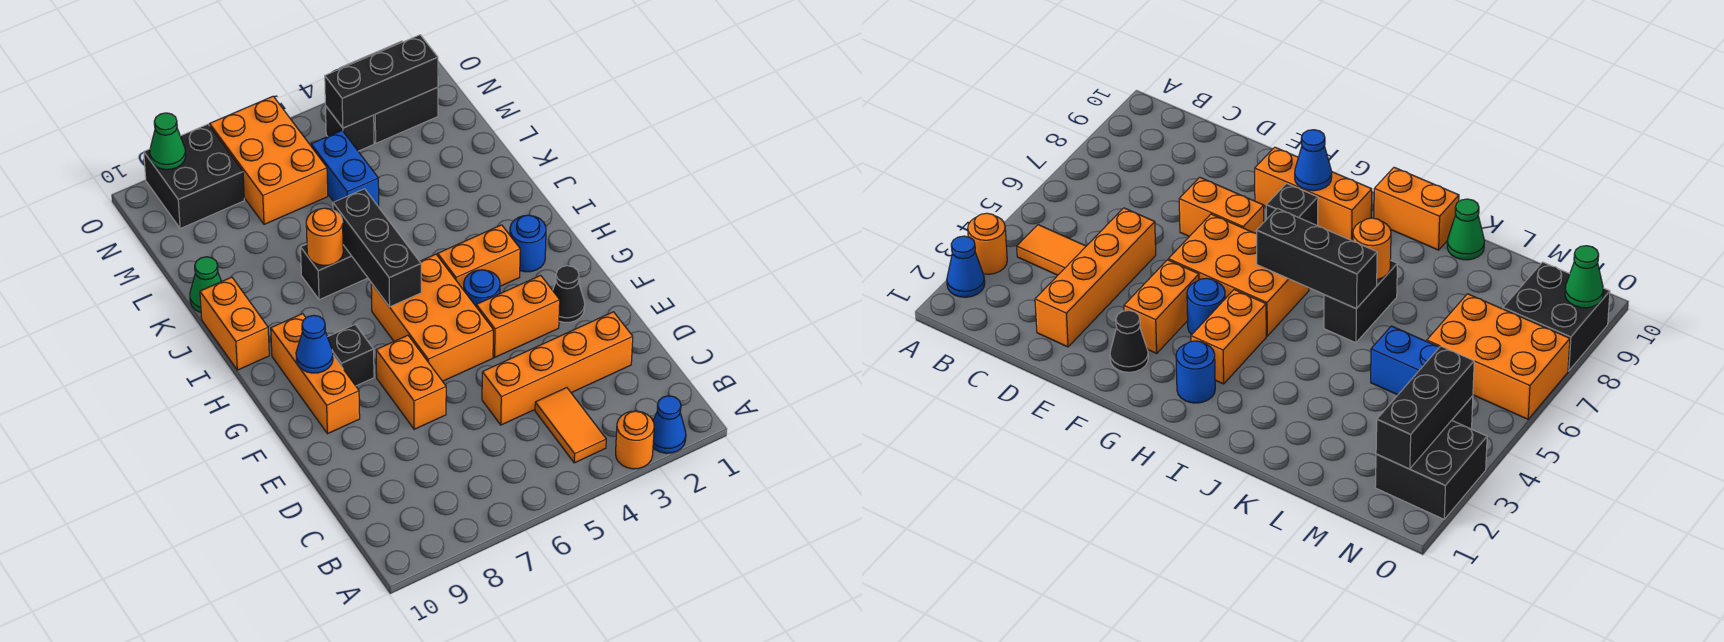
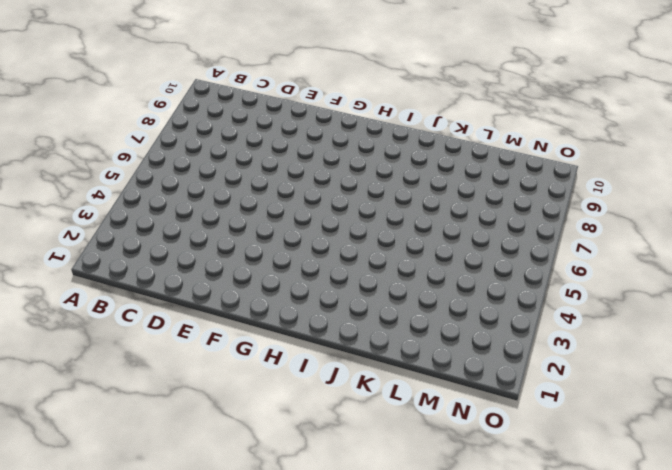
none -> blue 1x1 cone [653,396,686,453]
none -> orange 1x1 round brick [616,411,654,469]
none -> orange 1x2 tile [535,388,606,463]

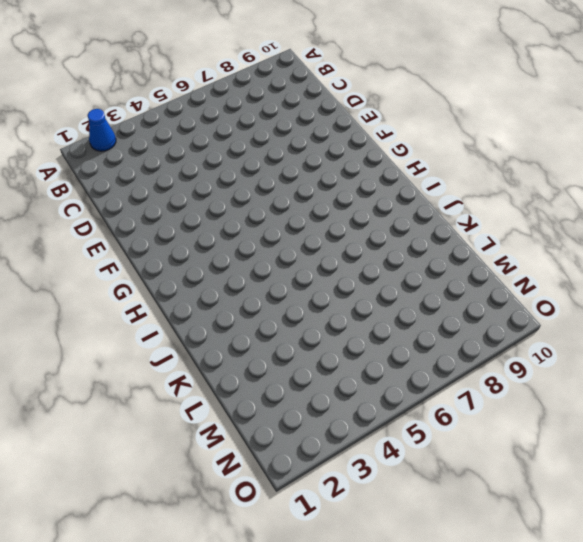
none -> orange 1x1 round brick [616,411,654,469]
none -> orange 1x2 tile [535,388,606,463]
none -> orange 1x4 brick [482,312,633,425]

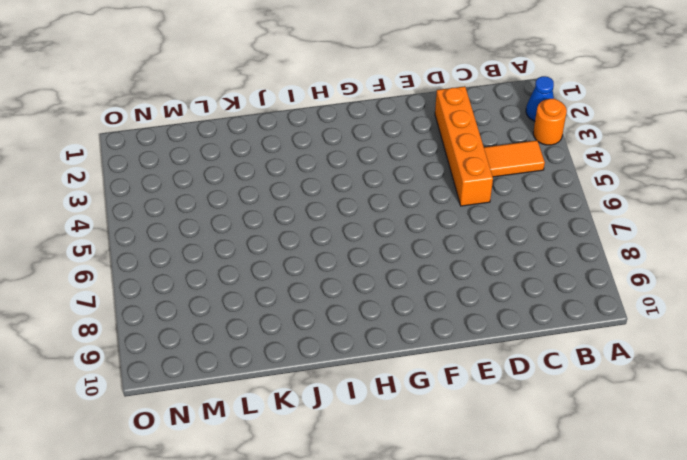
none -> orange 1x2 brick [376,335,446,429]
none -> black 1x1 cone [553,266,585,322]
none -> orange 1x2 brick [476,275,560,357]

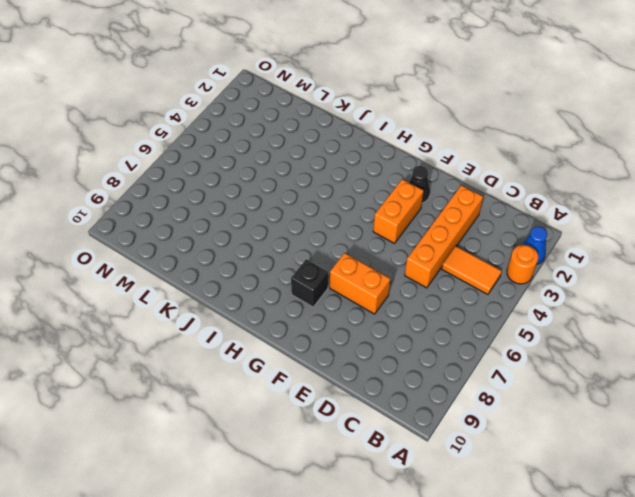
none -> orange 2x3 brick [371,254,493,381]
none -> orange 1x3 brick [271,314,360,434]
none -> blue 1x1 round brick [464,270,500,306]

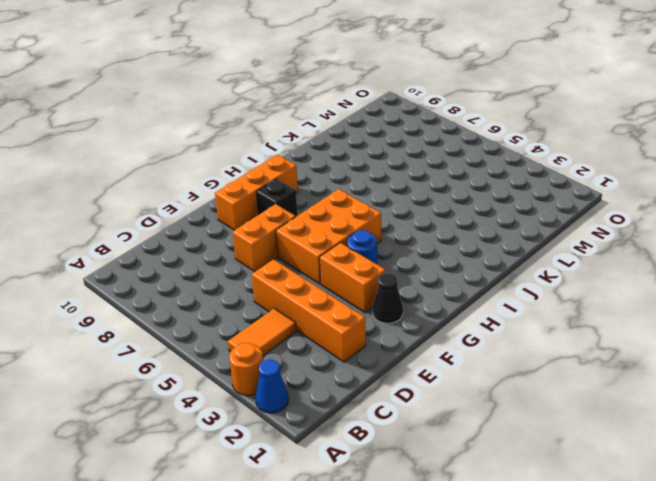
none -> blue 1x1 round brick [510,215,546,272]
none -> orange 1x2 brick [438,225,520,290]
none -> orange 1x2 brick [200,277,269,370]

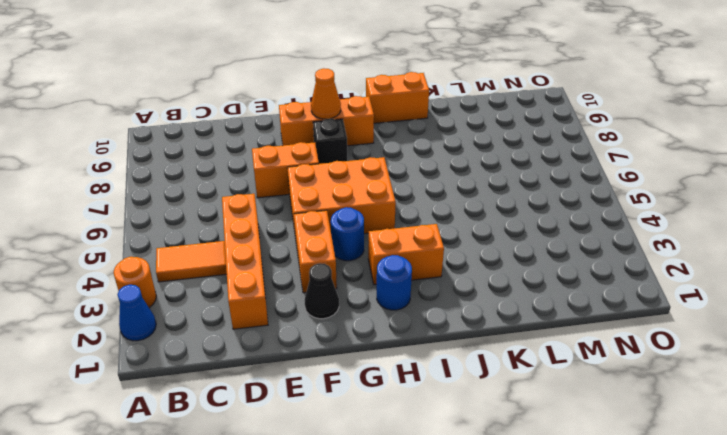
orange 1x1 cone [311,68,341,119] -> blue 1x1 cone [296,315,333,373]
orange 1x2 brick [368,224,444,284] -> orange 1x2 brick turned to [438,225,520,290]
none -> black 1x2 brick [301,244,368,300]
none -> green 1x1 cone [190,257,221,312]
none -> blue 1x2 brick [311,131,379,207]

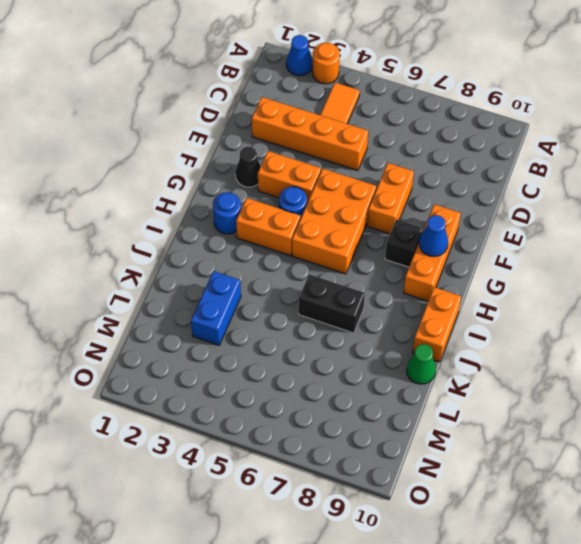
blue 1x2 brick [191,271,241,345] -> blue 1x2 brick moved to [311,131,379,207]
none -> orange 2x3 brick [210,96,328,224]
none -> black 2x2 brick [340,41,438,143]
none -> black 1x1 brick [325,106,374,151]

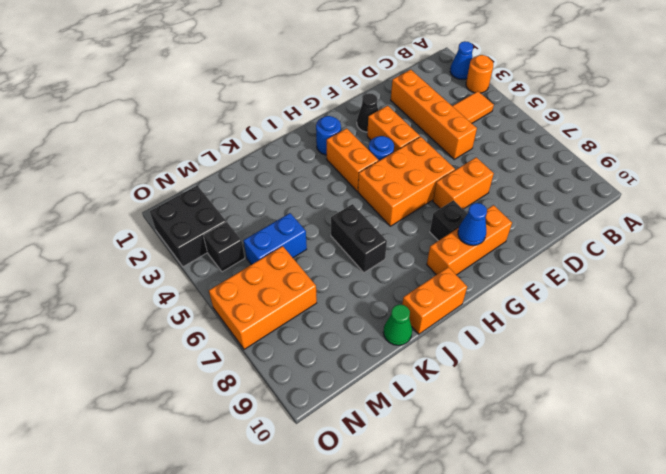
none -> black 2x2 brick [144,124,244,229]
none -> black 1x3 brick [333,189,421,307]
none -> orange 1x1 round brick [306,208,343,265]

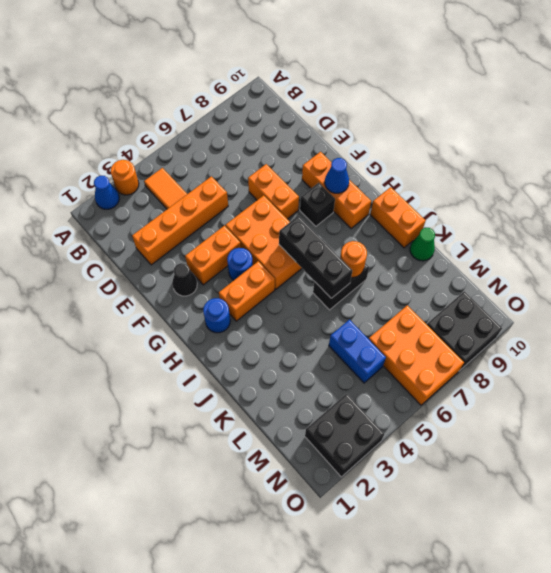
none -> black 1x1 brick [325,106,374,151]
none -> black 1x3 brick [325,35,438,128]
none -> green 1x1 cone [150,113,186,170]

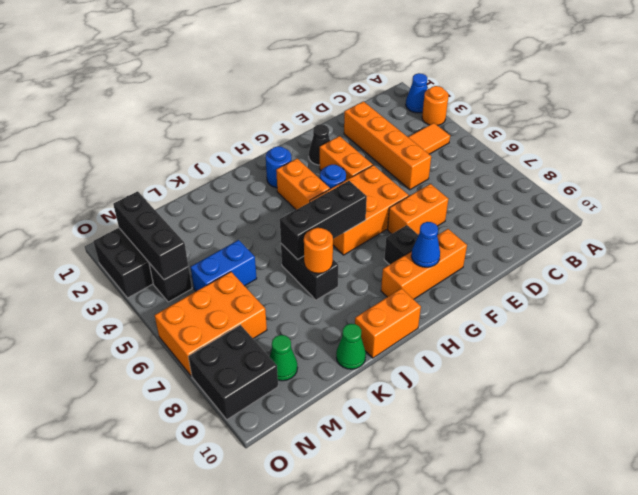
green 1x1 cone [270,335,298,381] -> green 1x1 cone moved to [150,113,186,170]

